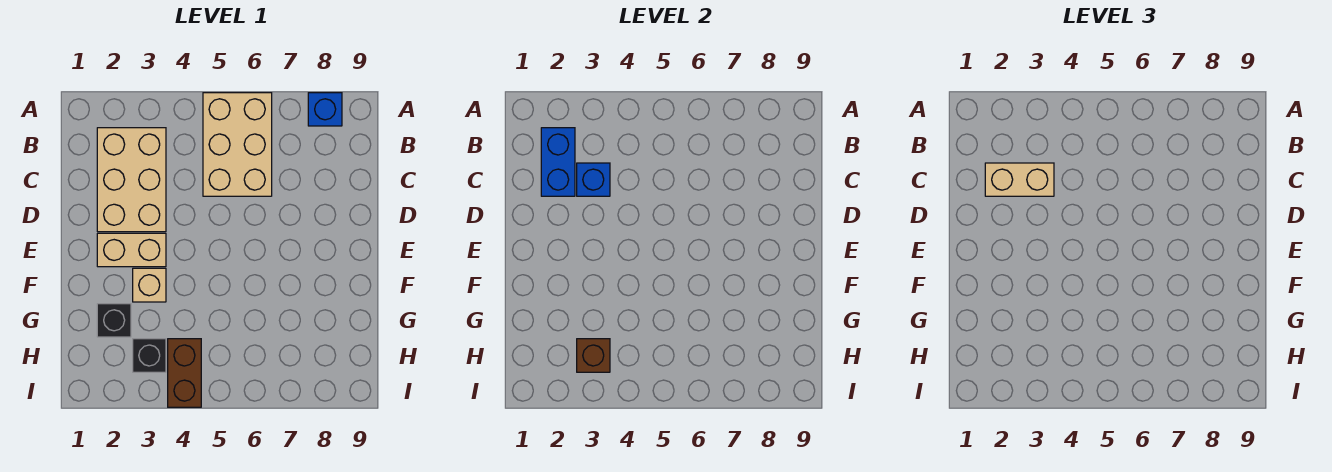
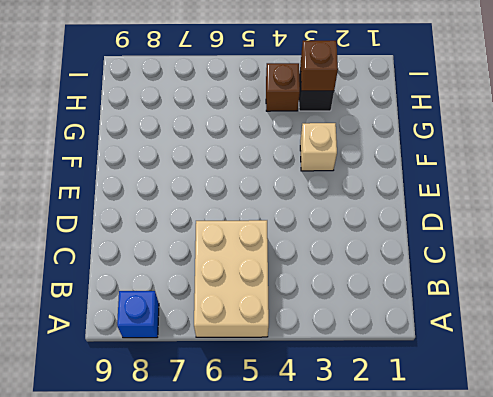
brown 1x1 brick [266,63,300,111] -> brown 1x2 brick [168,339,201,407]
none -> tan 2x3 brick [97,128,166,232]
none -> tan 1x2 brick [97,233,166,267]
none -> black 1x1 brick [97,304,131,337]

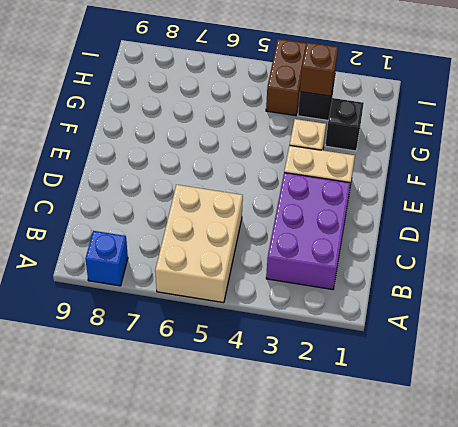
purple 2x3 brick [266,173,350,290] -> tan 2x3 brick [97,128,166,232]
none -> blue 1x2 brick [541,128,575,196]
none -> blue 1x1 brick [577,163,610,196]
none -> tan 1x2 brick [985,163,1054,196]

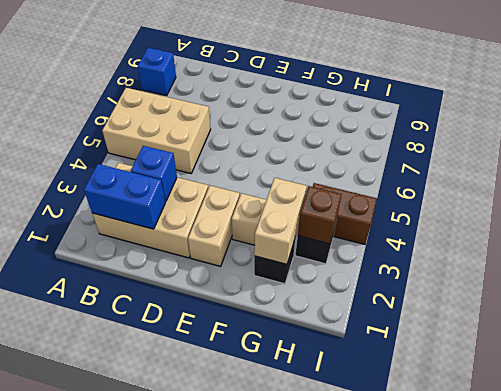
tan 1x2 brick [254,178,307,264] -> tan 1x2 brick moved to [985,163,1054,196]

